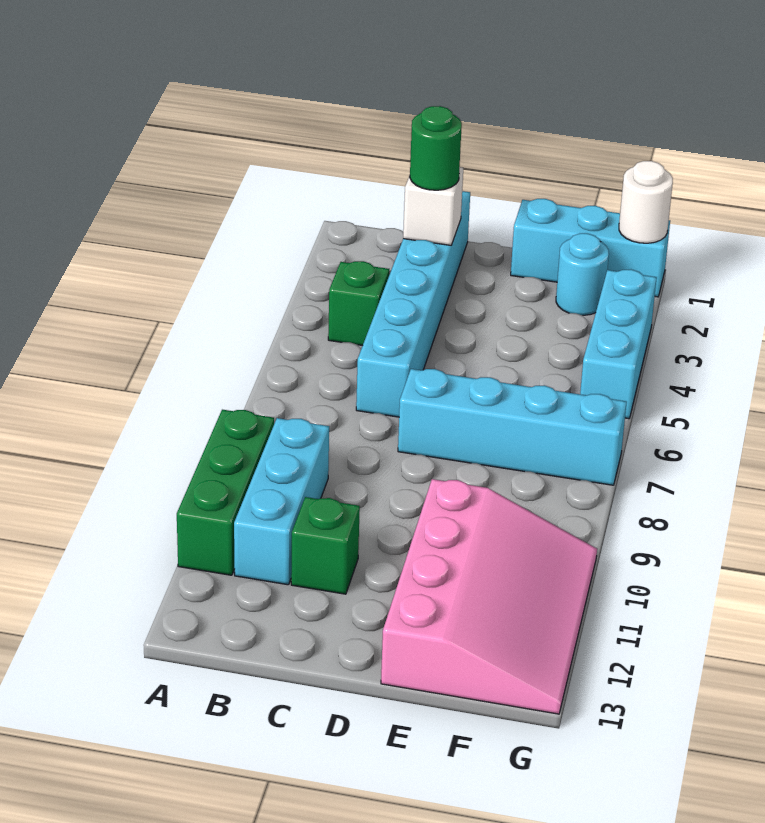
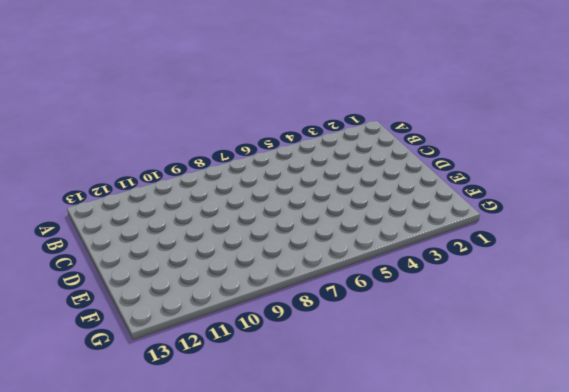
none -> green 1x3 brick [177,410,274,575]
none -> green 1x1 brick [328,261,389,346]
none -> cyan 1x3 brick [234,418,329,585]

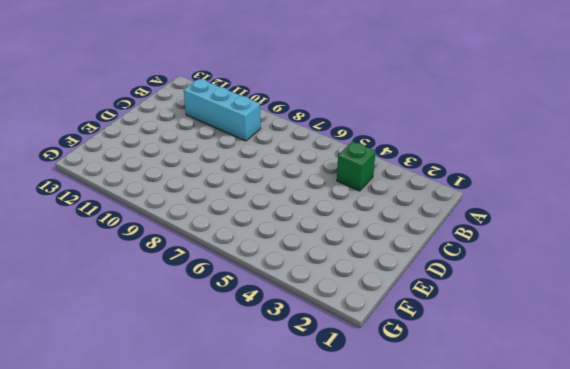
none -> green 1x3 brick [177,410,274,575]
none -> cyan 1x6 brick [356,191,470,417]
none -> green 1x1 brick [291,497,360,594]

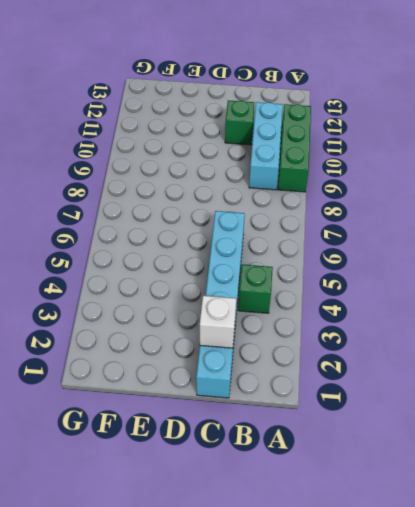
none -> cyan 1x4 brick [398,369,627,485]
none -> cyan 1x3 brick [511,199,670,297]
none -> pink 3x4 slope [381,479,597,714]

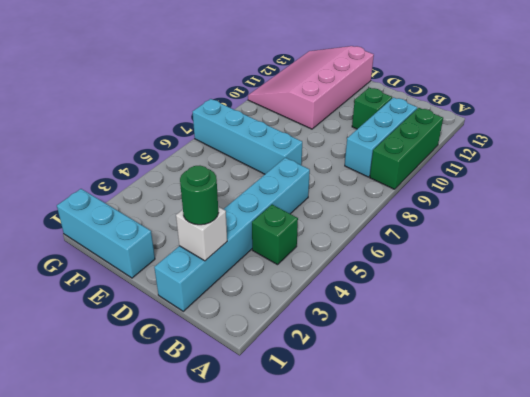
none -> cyan 1x1 round brick [556,233,609,315]
none -> cyan 1x3 brick [580,269,657,419]
none -> white 1x1 round brick [619,161,673,243]

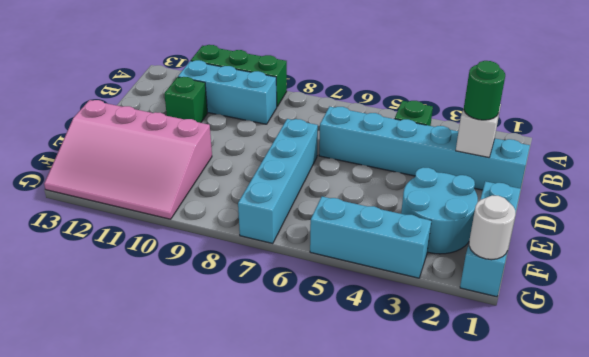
cyan 2x2 round brick [401,167,478,254] -> cyan 1x1 round brick [556,233,609,315]

